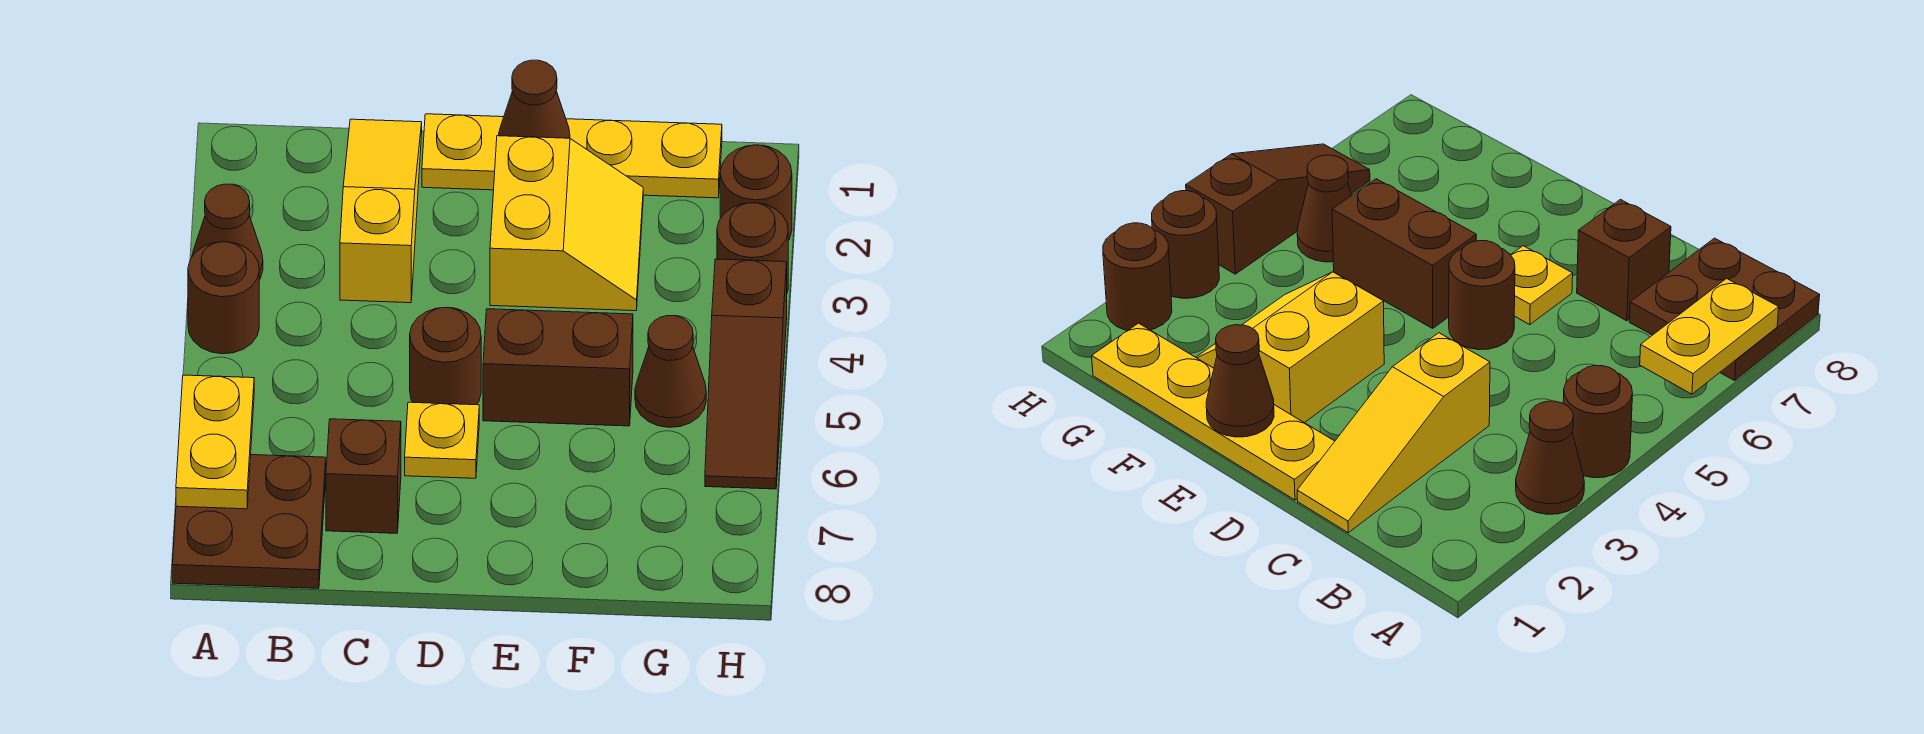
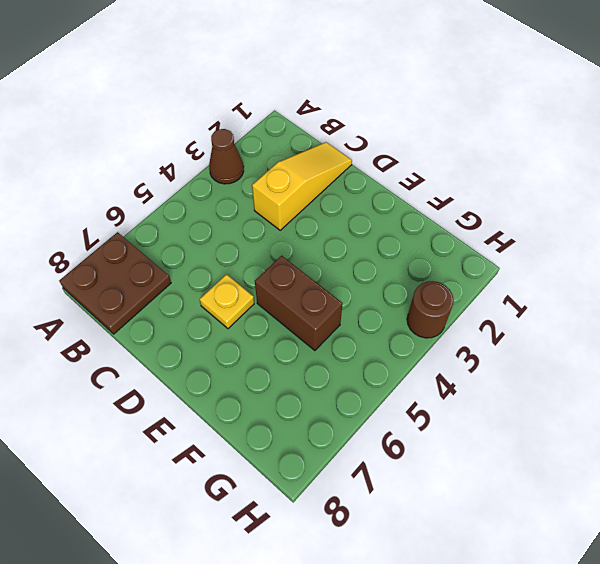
none -> brown 1x1 round brick [188,242,259,354]
none -> brown 1x1 brick [326,419,401,533]
none -> yellow 1x4 plate [422,114,722,198]

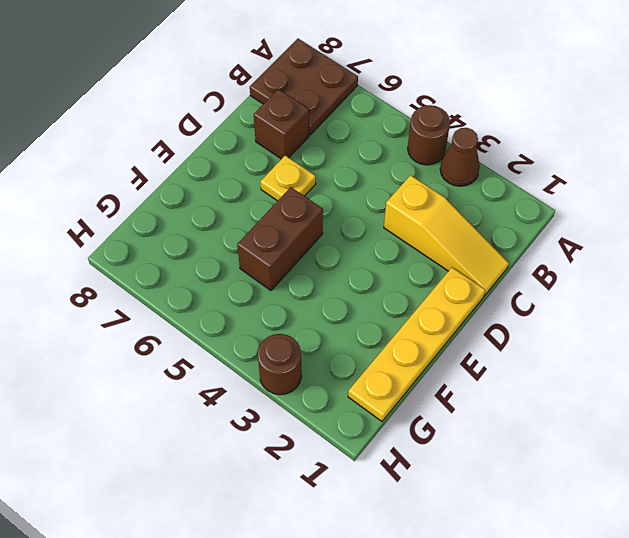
none -> brown 1x1 round brick [410,308,481,405]
none -> yellow 2x2 slope [490,136,643,311]
none -> brown 1x1 cone [635,316,706,427]

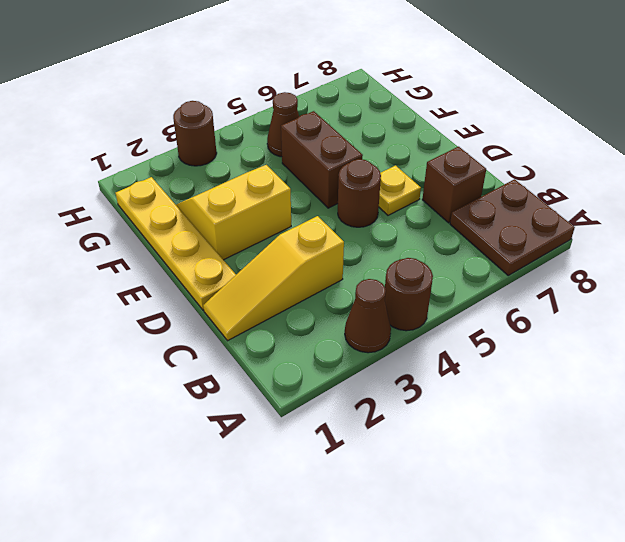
none -> brown 1x1 round brick [720,145,792,241]
none -> brown 1x3 slope [705,259,787,489]
none -> yellow 1x2 plate [176,375,254,509]

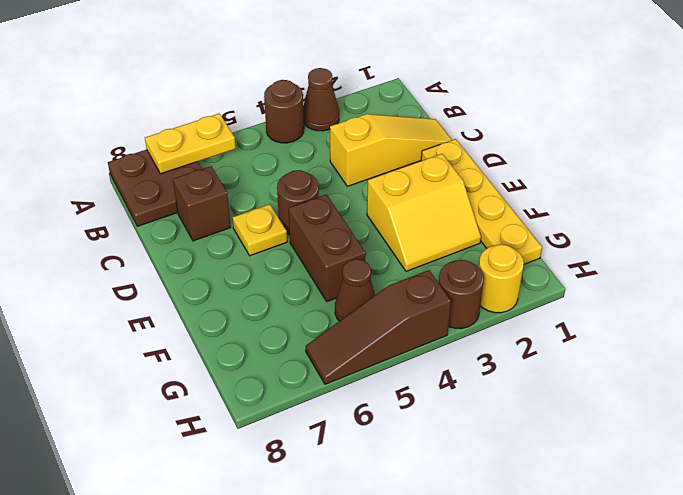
yellow 1x1 round brick [479,245,524,313] -> brown 1x1 round brick [720,145,792,241]
none -> brown 1x1 cone [499,60,570,138]

